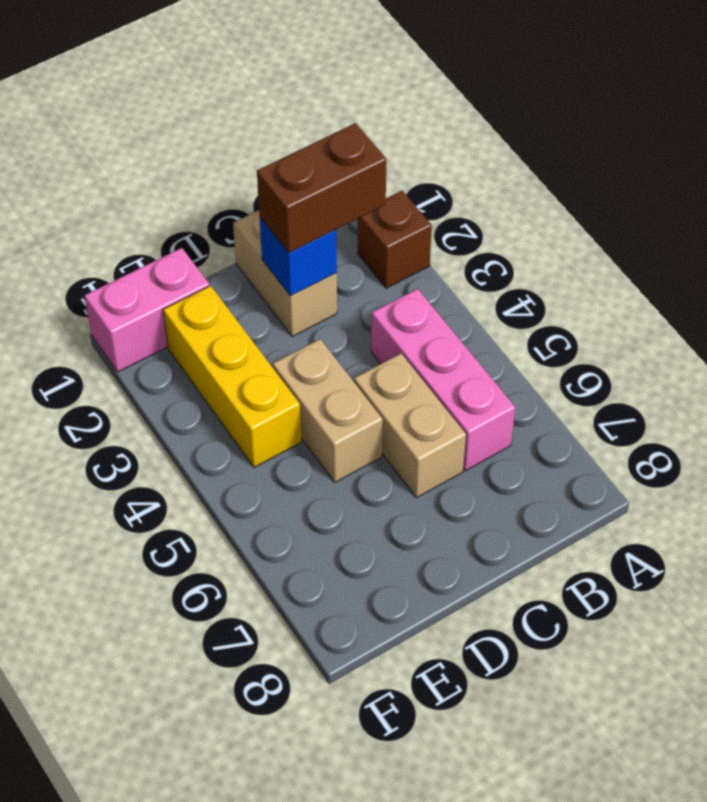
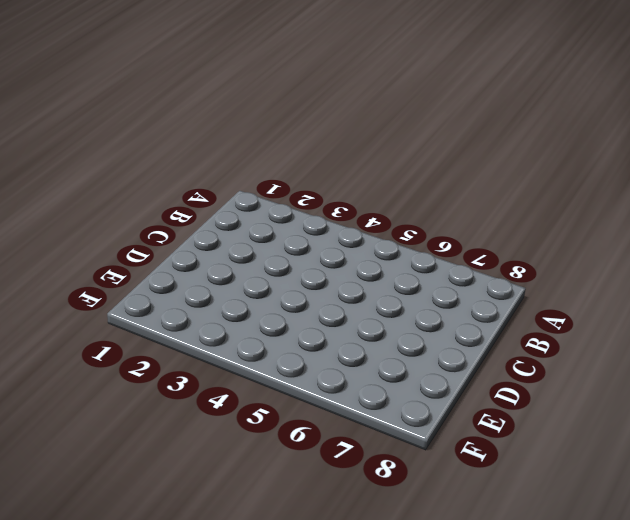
none -> brown 1x1 brick [358,191,432,288]
none -> pink 1x3 brick [371,289,515,471]

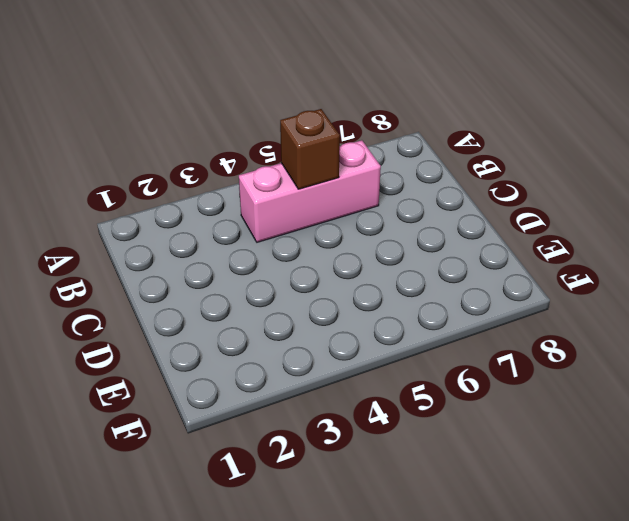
brown 1x1 brick [280,109,340,189] -> brown 1x1 brick moved to [358,191,432,288]
none -> tan 1x2 brick [233,210,337,336]
none -> tan 1x2 brick [354,354,466,498]

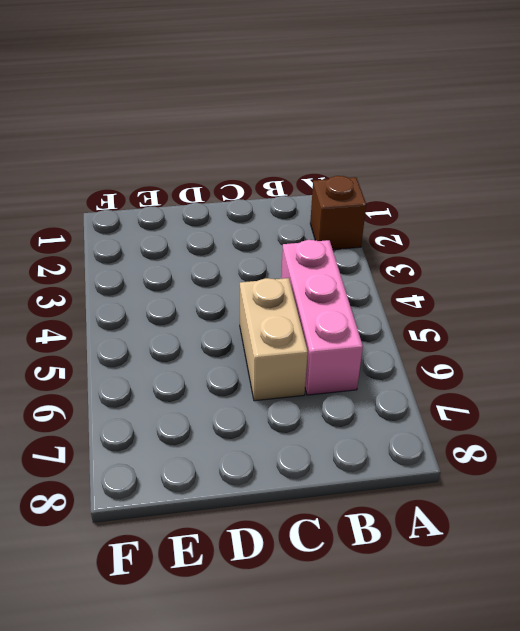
none -> tan 1x2 brick [233,210,337,336]
none -> tan 1x2 brick [273,339,383,482]

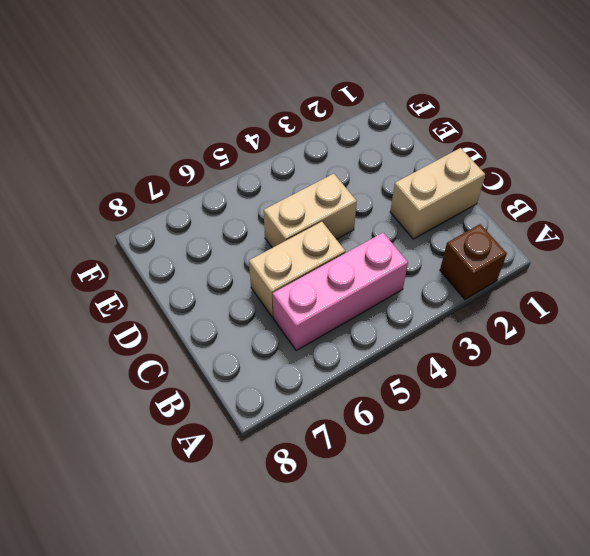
none -> pink 1x2 brick [85,248,209,372]
none -> yellow 1x3 brick [163,286,301,467]

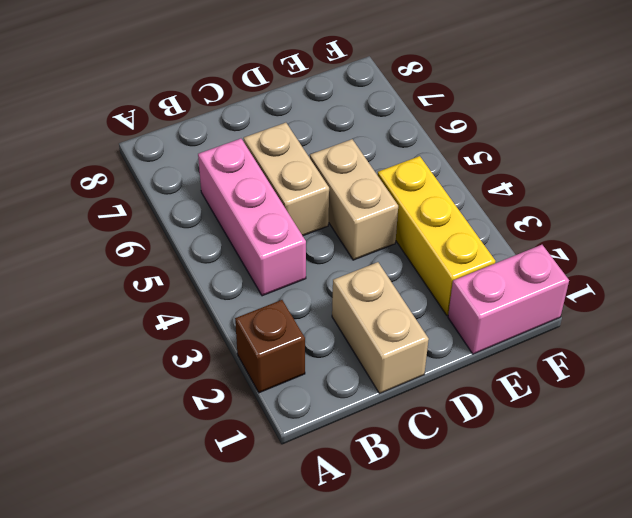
none -> blue 1x1 brick [260,217,337,296]
none -> brown 1x2 brick [257,123,387,253]

